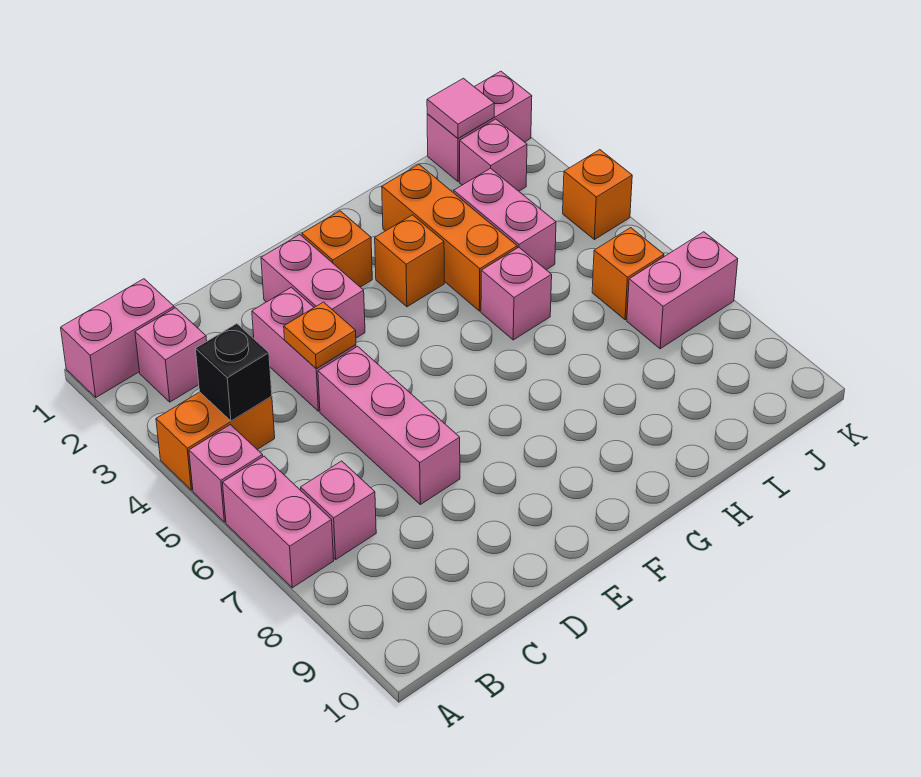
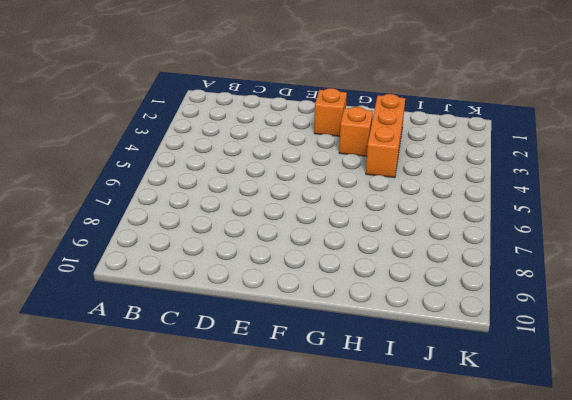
none -> pink 1x2 brick [61,279,174,397]
none -> orange 1x2 brick [156,392,275,490]
none -> pink 1x1 brick [189,425,263,522]

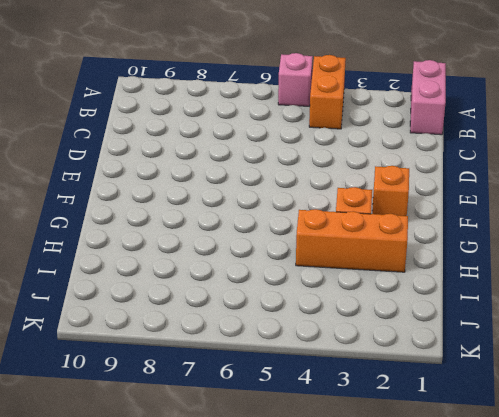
none -> pink 1x2 brick [222,456,334,588]
none -> pink 1x1 brick [135,308,207,402]
none -> pink 1x1 brick [301,461,376,559]

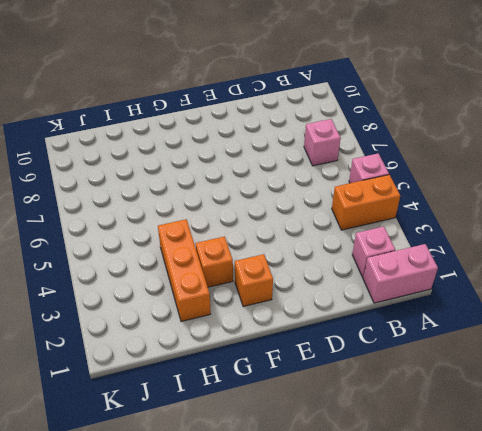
none -> pink 1x2 brick [222,456,334,588]
none -> pink 1x2 brick [252,287,356,411]
none -> pink 1x3 brick [318,346,460,505]

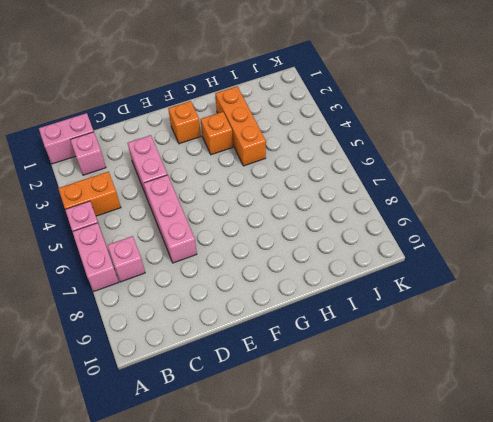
none -> pink 1x2 brick [261,235,365,338]
none -> pink 1x1 brick [481,247,552,340]
none -> pink 1x2 brick [454,168,556,270]

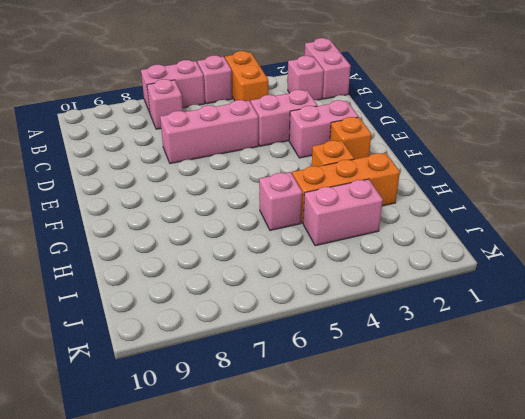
none -> pink 1x2 brick [427,71,532,181]
none -> pink 1x1 brick [460,119,527,191]
none -> orange 1x1 brick [592,228,664,320]

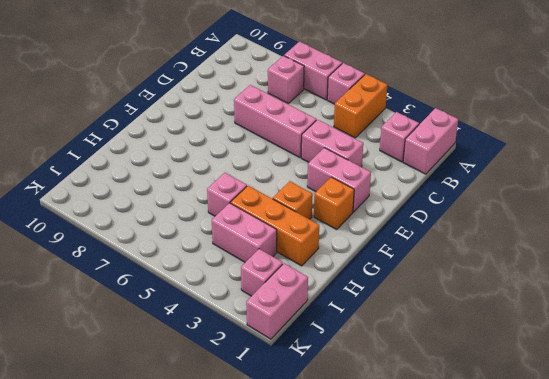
none -> orange 1x1 brick [592,228,664,320]
none -> pink 1x2 brick [627,232,738,349]
none -> orange 1x1 brick [563,150,632,240]

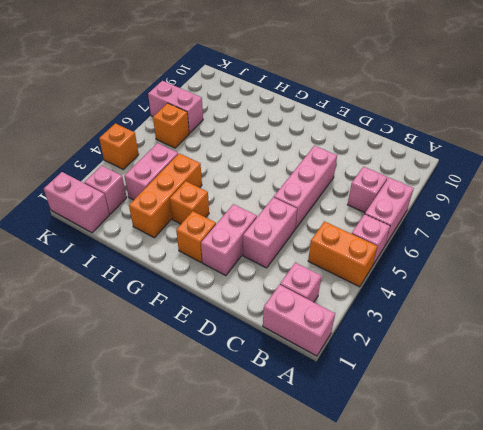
none -> pink 1x1 brick [481,247,552,340]
none -> black 1x1 brick [196,324,272,421]
none -> orange 1x1 plate [284,302,356,368]

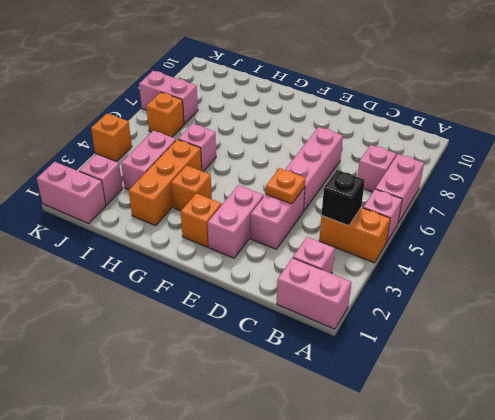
none -> pink 1x1 tile [427,78,494,138]

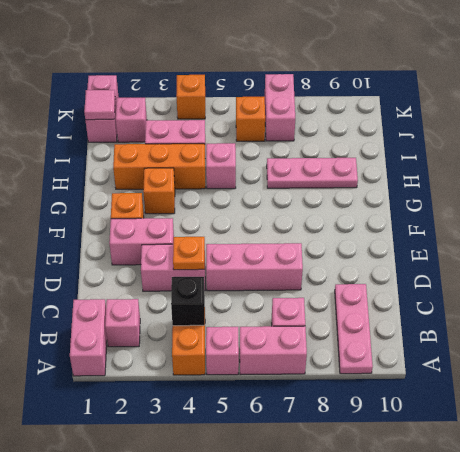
pink 1x3 plate [335,284,373,374] -> none
pink 1x3 plate [267,158,358,188] -> none

